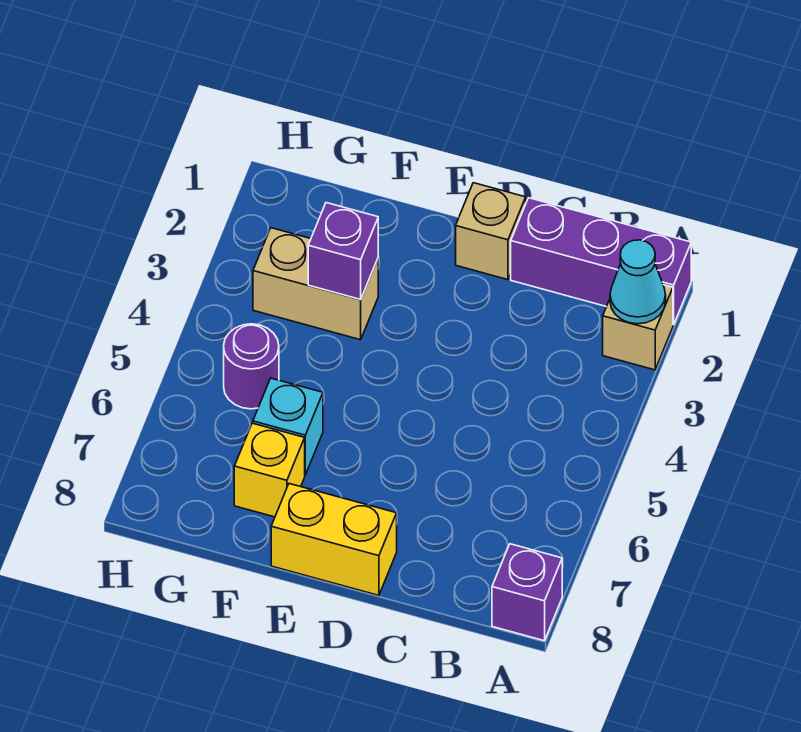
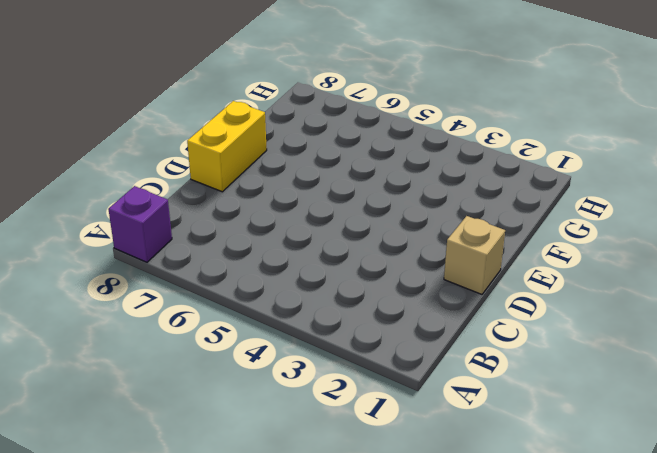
none -> purple 1x3 brick [511,198,691,325]
none -> tan 1x1 brick [603,285,673,370]

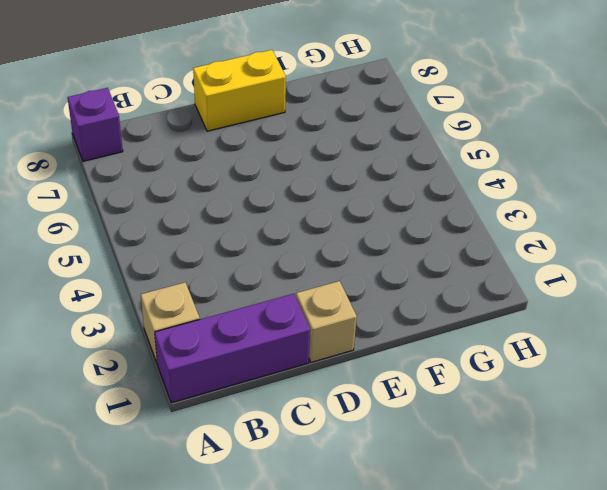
none -> tan 1x2 brick [253,228,378,340]
none -> cyan 1x1 brick [253,378,323,475]

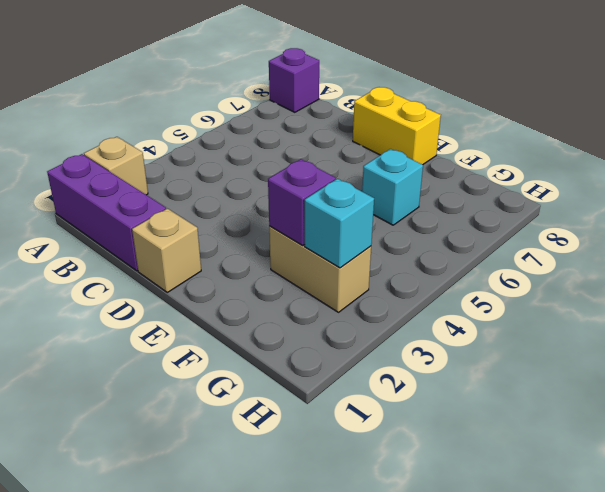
cyan 1x1 brick [305,179,374,268] -> none
none -> yellow 1x1 brick [234,423,305,517]
none -> purple 1x1 round brick [224,324,279,409]

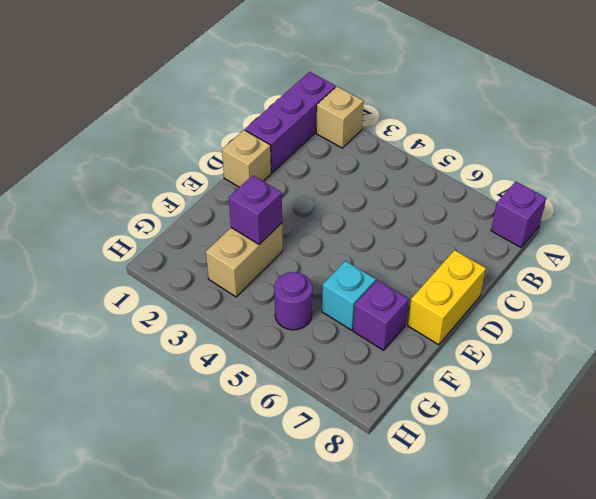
purple 1x1 brick [353,280,408,350] -> yellow 1x1 brick [234,423,305,517]
none -> cyan 1x1 cone [610,240,666,324]

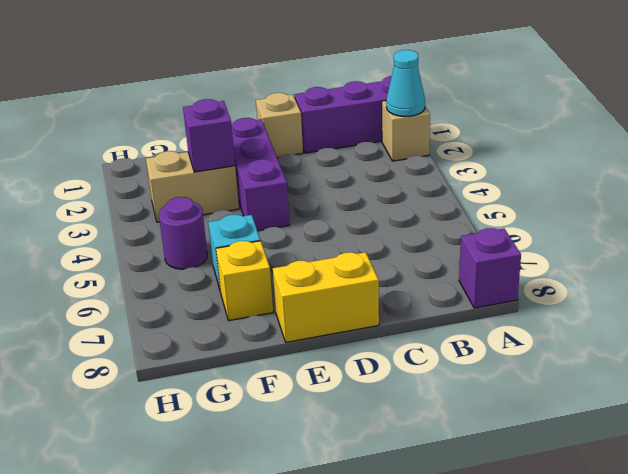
purple 1x3 brick [231,118,290,231] -> none

